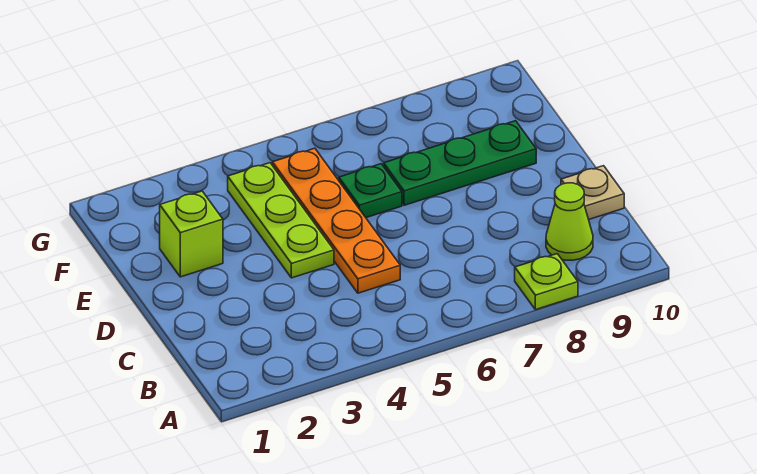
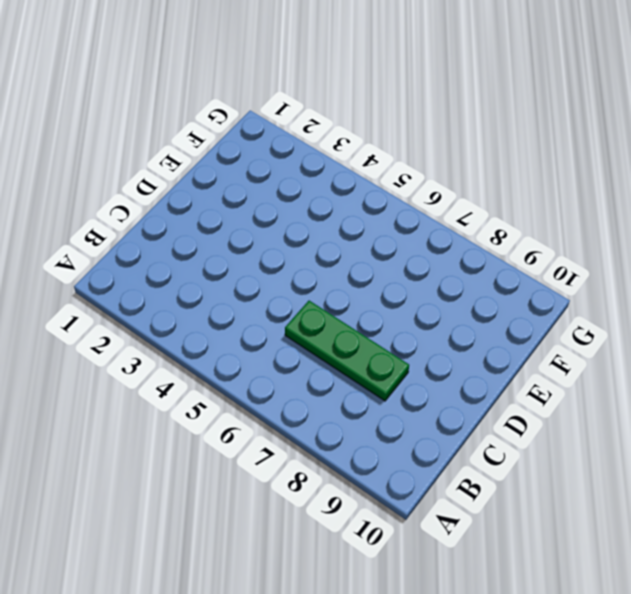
green 1x3 plate [285,301,409,401] -> green 1x3 plate moved to [384,121,536,205]
none -> lime 1x1 plate [515,254,578,310]
none -> lime 1x1 cone [546,183,593,260]

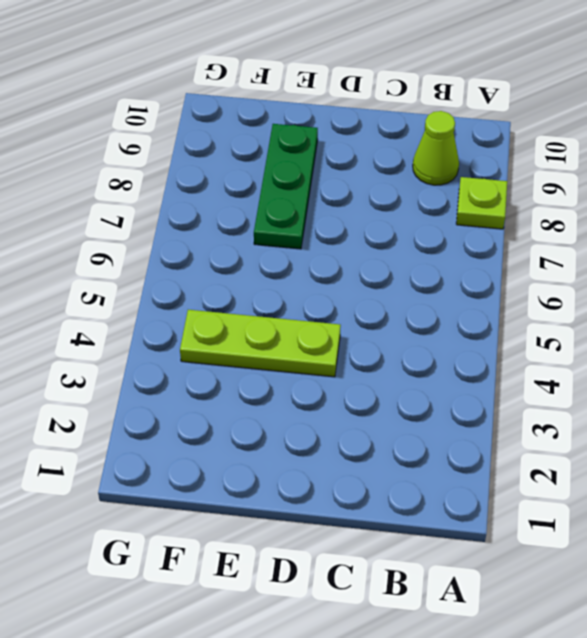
none -> orange 1x4 plate [272,148,400,293]
none -> tan 1x1 plate [561,166,624,219]

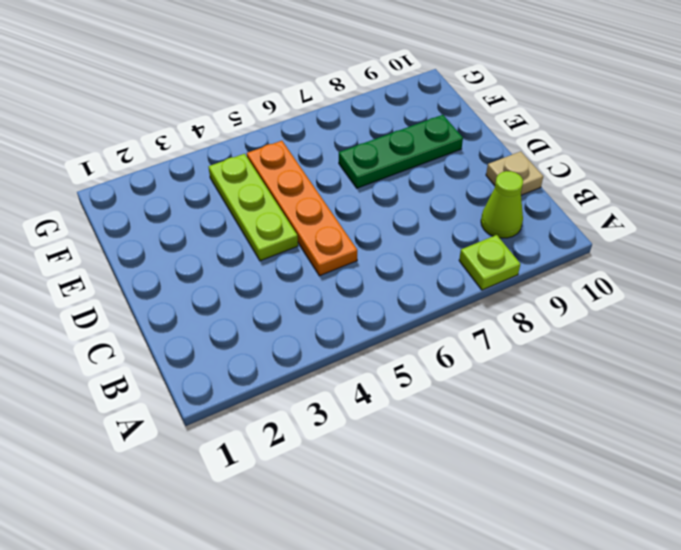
none -> lime 1x1 brick [160,191,223,277]
none -> green 1x1 plate [339,164,402,218]

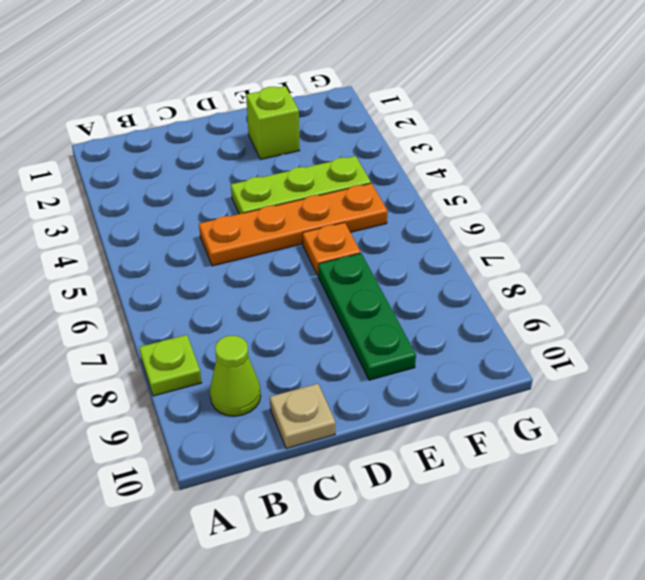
orange 1x1 plate [303,222,361,275] -> green 1x1 plate [339,164,402,218]

